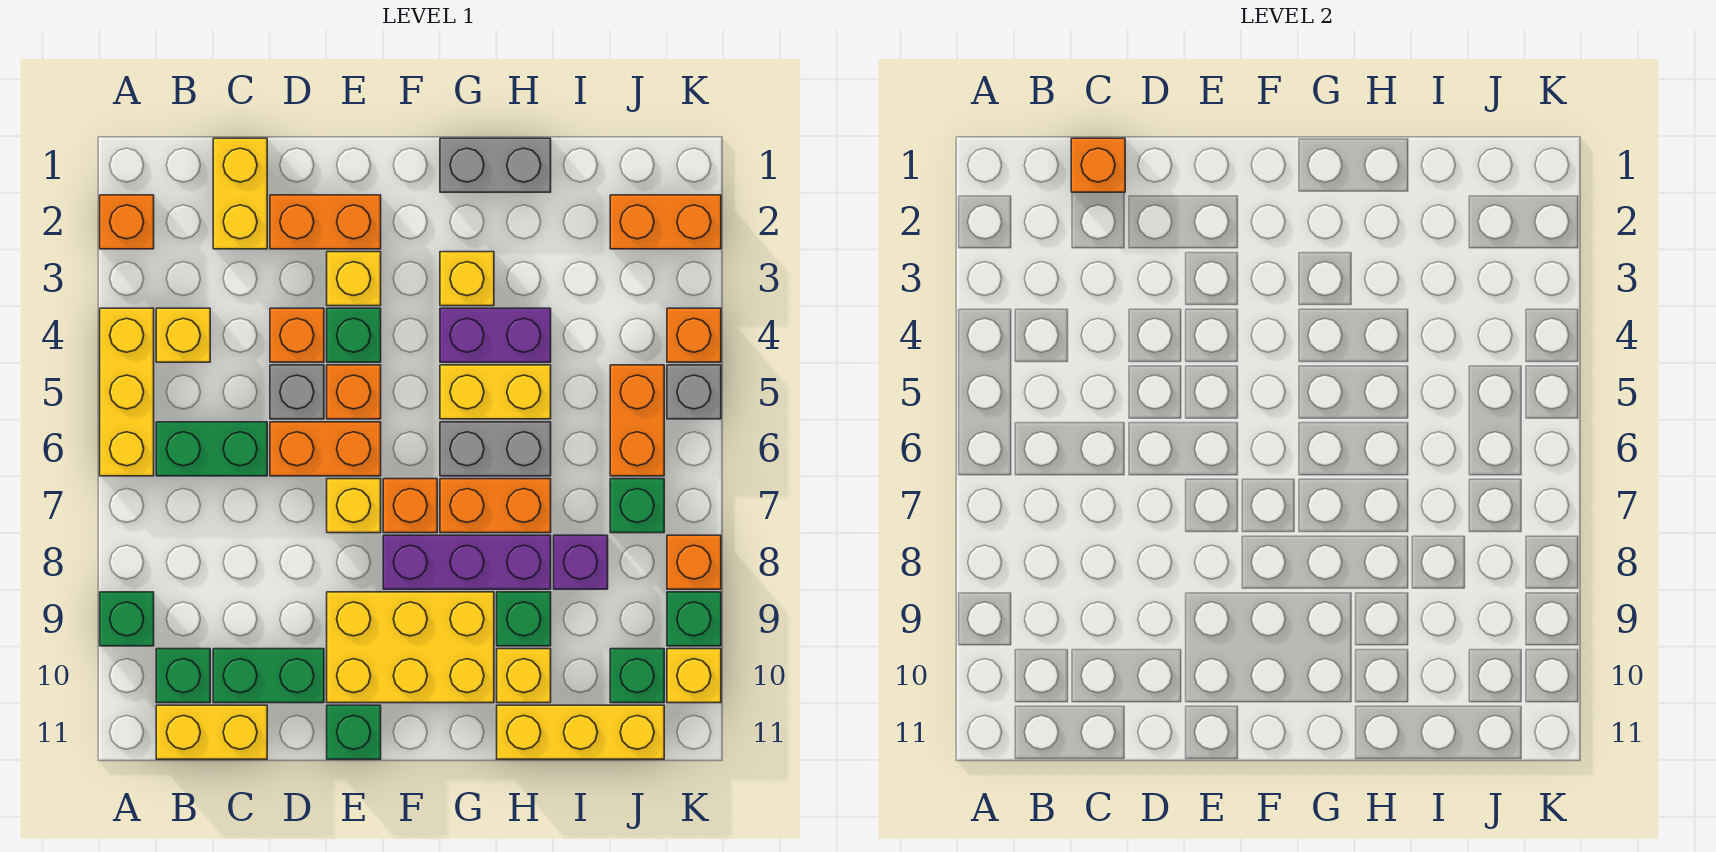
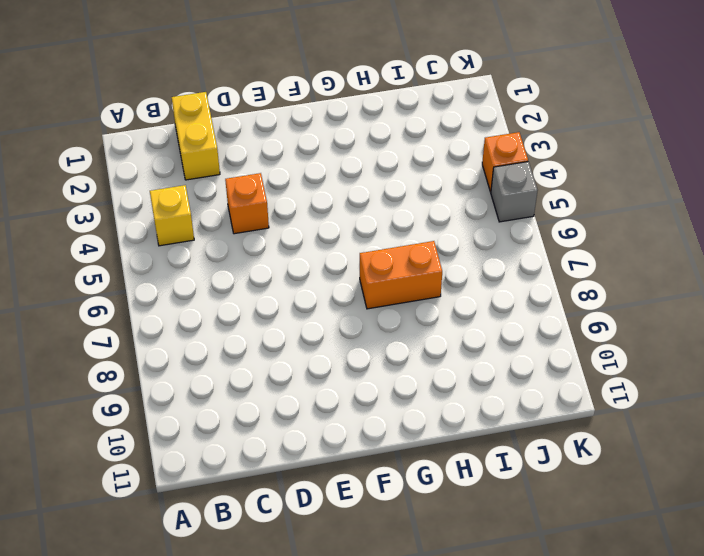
none -> orange 1x1 brick [100,195,154,249]
none -> yellow 1x3 brick [100,308,154,476]
none -> green 1x1 brick [100,592,154,646]
none -> green 1x2 brick [156,422,267,476]

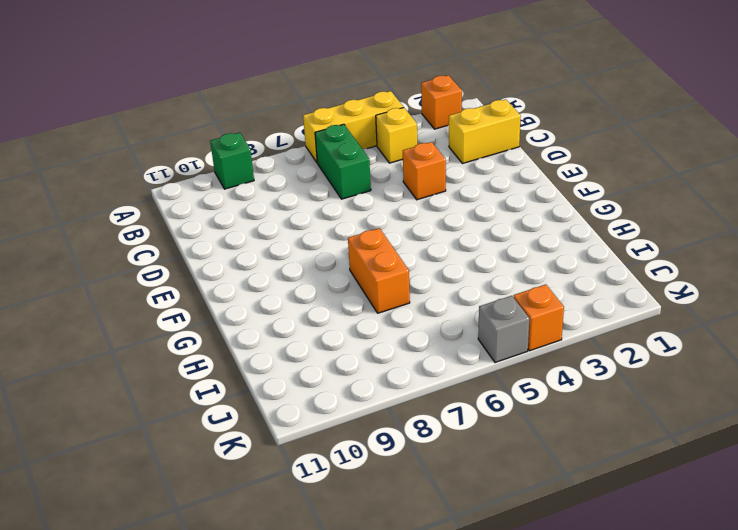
none -> green 1x1 brick [156,649,210,703]
none -> yellow 1x2 brick [156,705,267,759]
none -> green 1x2 brick [213,649,324,703]
none -> orange 1x2 brick [270,195,381,249]

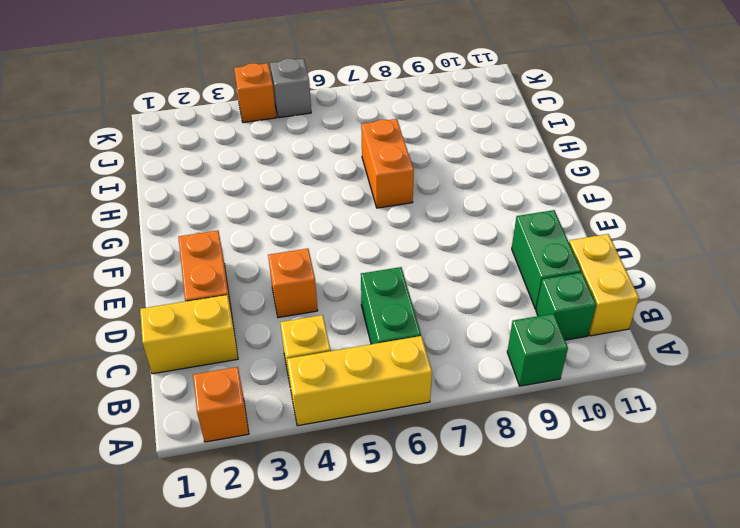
none -> grey 1x1 brick [270,365,324,419]
none -> orange 1x2 brick [270,422,381,476]
none -> yellow 1x1 brick [327,252,381,306]
none -> green 1x1 brick [327,308,381,362]

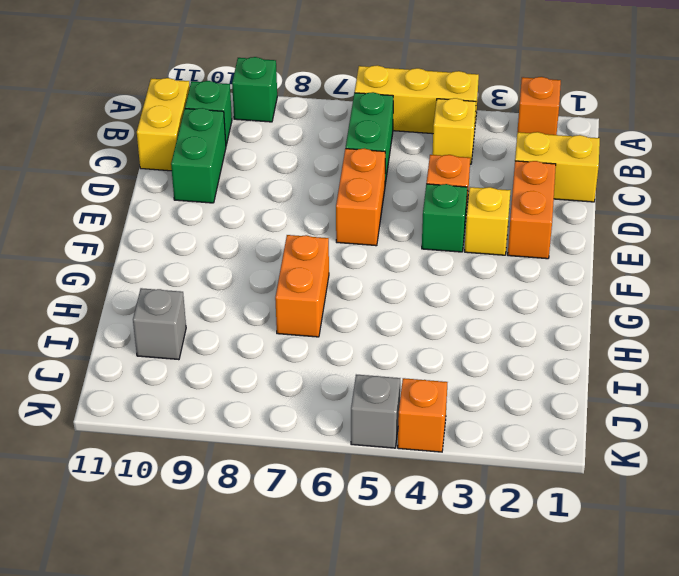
grey 1x1 brick [133,288,186,360] -> grey 1x1 brick moved to [270,365,324,419]
none -> orange 1x1 brick [327,365,381,419]
none -> yellow 1x1 brick [327,479,381,533]
none -> yellow 2x3 brick [327,592,494,703]
none -> green 1x1 brick [327,705,381,759]

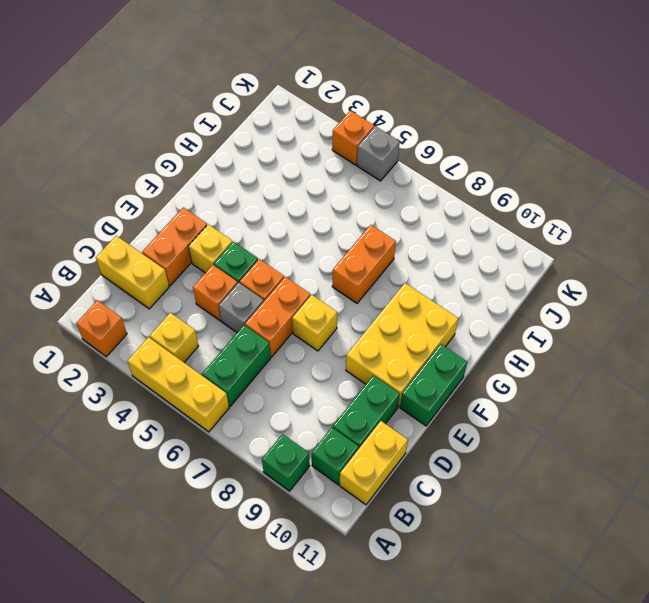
green 1x2 brick [400,344,467,426] -> green 1x1 brick [327,705,381,759]
none -> orange 1x1 brick [383,479,437,533]
none -> purple 1x3 brick [383,535,551,589]
none -> grey 1x2 brick [440,138,551,192]
none -> yellow 1x1 brick [440,252,494,306]

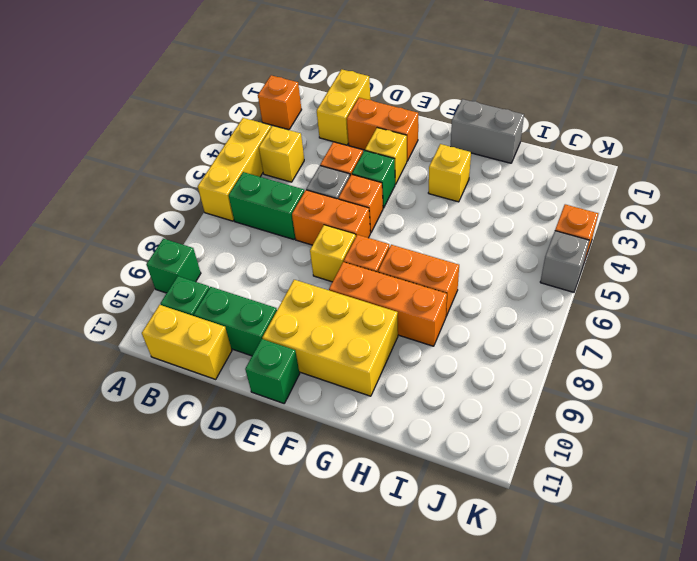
orange 1x3 brick [329,262,447,346] -> purple 1x3 brick [383,535,551,589]
none -> purple 1x2 brick [440,308,551,362]
none -> yellow 1x2 brick [440,365,551,419]
none -> grey 1x2 brick [440,422,551,476]
none -> green 1x1 brick [497,592,551,646]

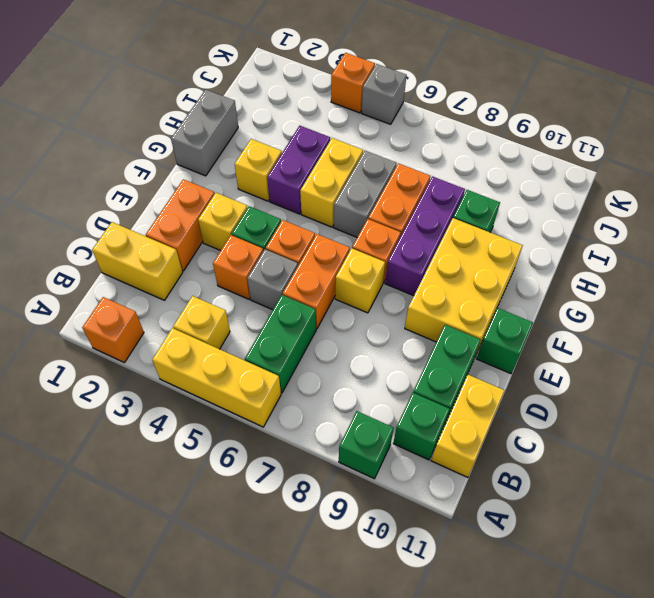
none -> yellow 1x1 brick [497,649,551,703]
none -> yellow 1x3 brick [497,705,664,759]
none -> purple 1x1 brick [554,535,608,589]
none -> orange 1x2 brick [610,195,721,249]

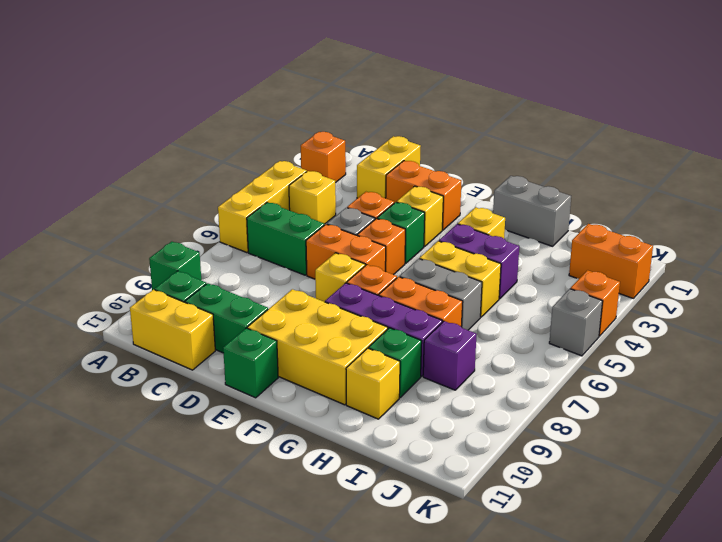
none -> yellow 1x3 brick [497,705,664,759]
none -> orange 1x2 brick [610,365,664,476]
none -> green 1x1 brick [610,479,664,533]
none -> green 1x1 brick [610,649,664,703]

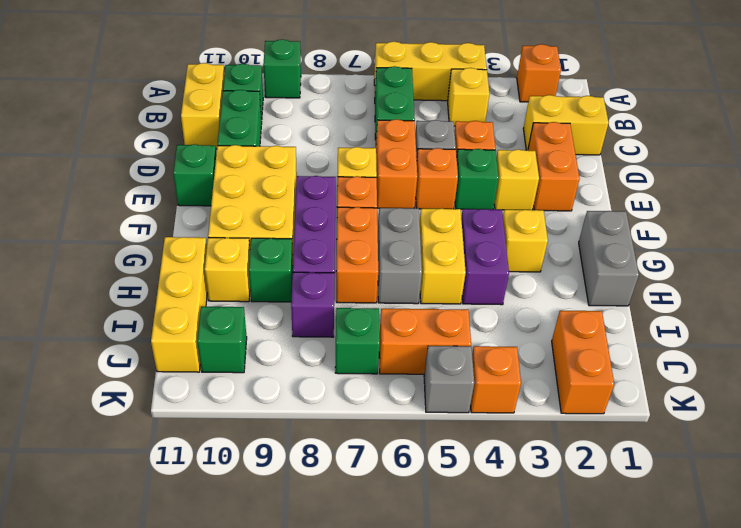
none -> orange 1x1 brick [667,535,721,589]
none -> green 1x1 brick [667,592,721,646]
none -> yellow 1x1 brick [667,649,721,703]
none -> orange 1x1 brick [1071,138,1125,192]

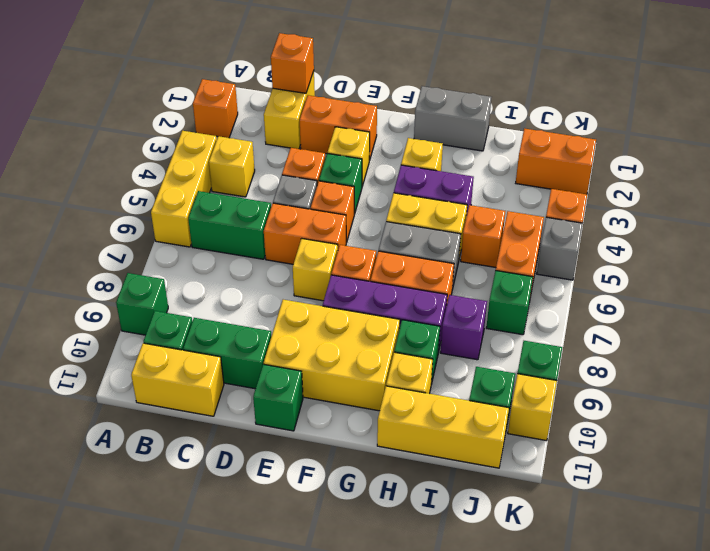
orange 1x1 brick [461,205,505,267] -> orange 1x1 brick moved to [667,535,721,589]

